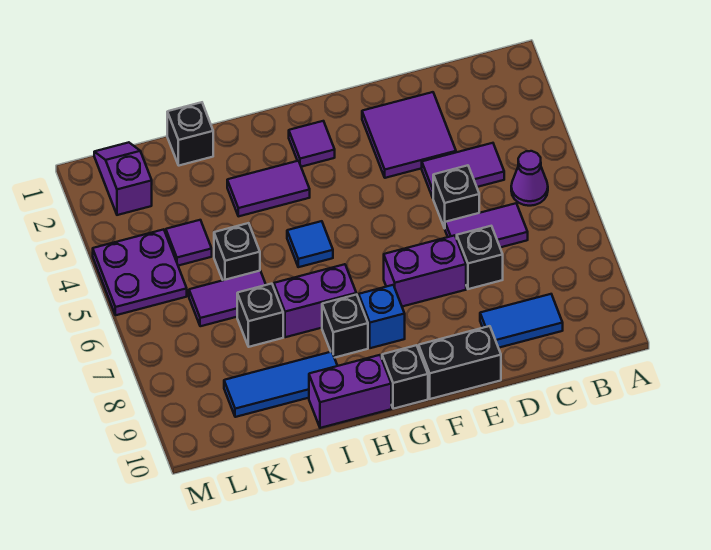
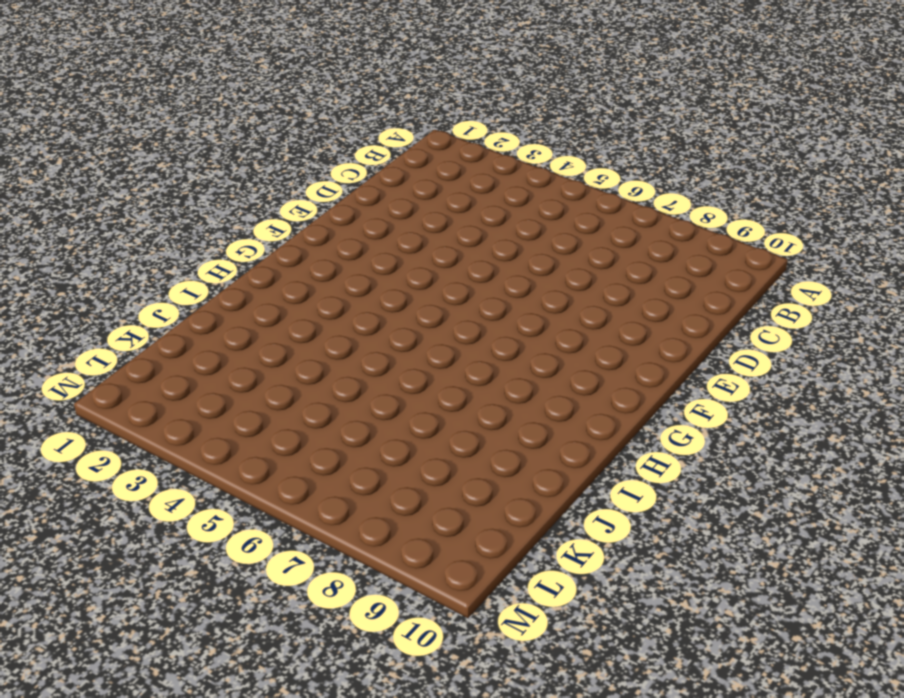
none -> purple 1x1 cone [511,151,548,206]
none -> purple 1x2 tile [422,143,504,198]
none -> purple 1x2 tile [445,203,528,247]

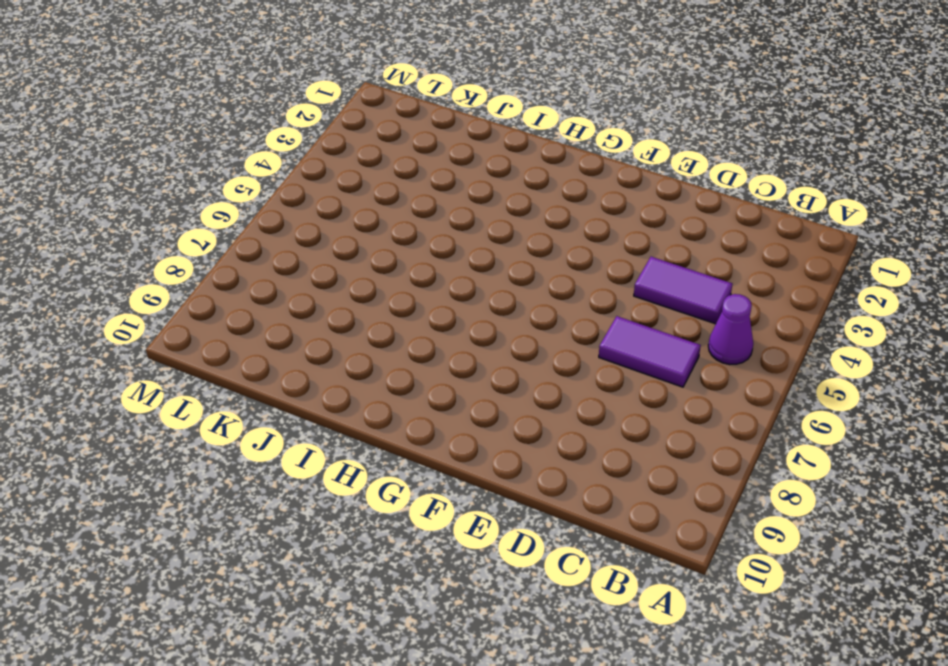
none -> blue 1x2 tile [480,294,563,348]
none -> purple 2x2 tile [362,92,456,178]
none -> black 1x1 brick [433,165,479,228]

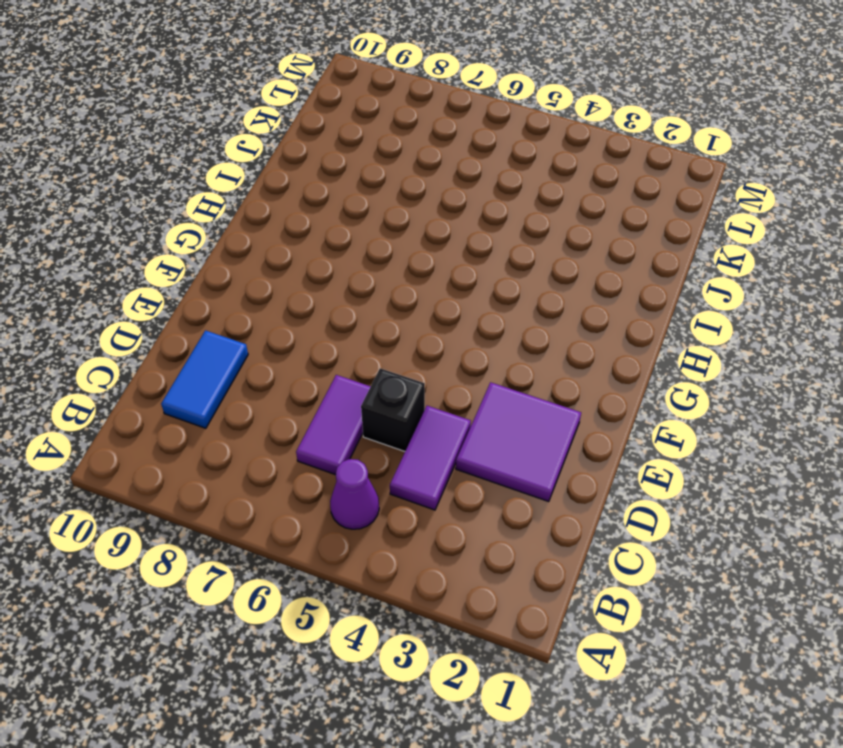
none -> black 1x1 brick [457,226,503,289]
none -> purple 1x2 brick [384,235,466,307]
none -> black 1x2 brick [419,326,501,399]

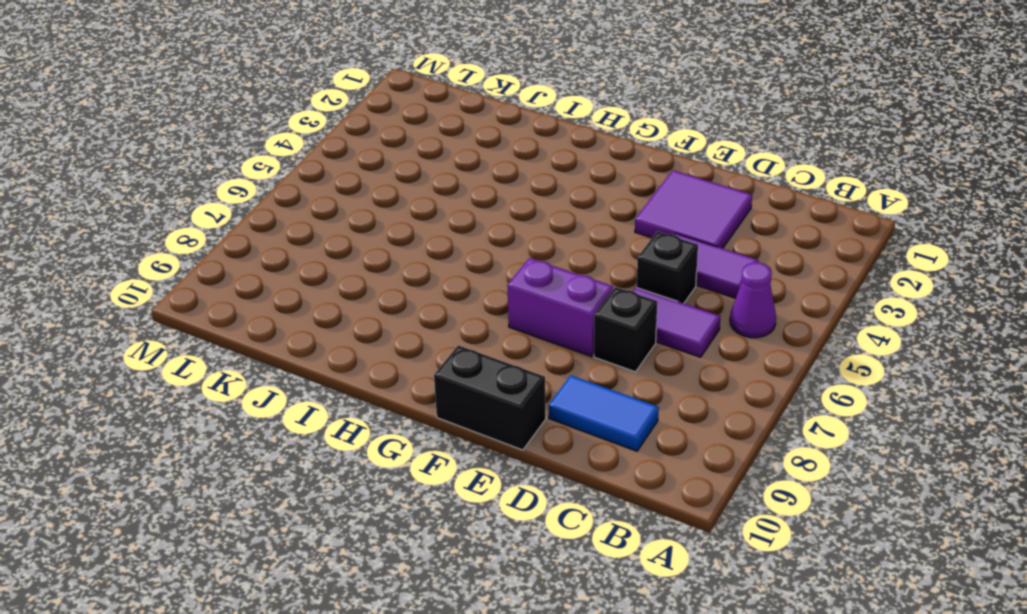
none -> purple 1x1 tile [289,121,335,167]
none -> blue 1x1 brick [359,285,405,348]
none -> black 1x1 brick [382,345,428,409]

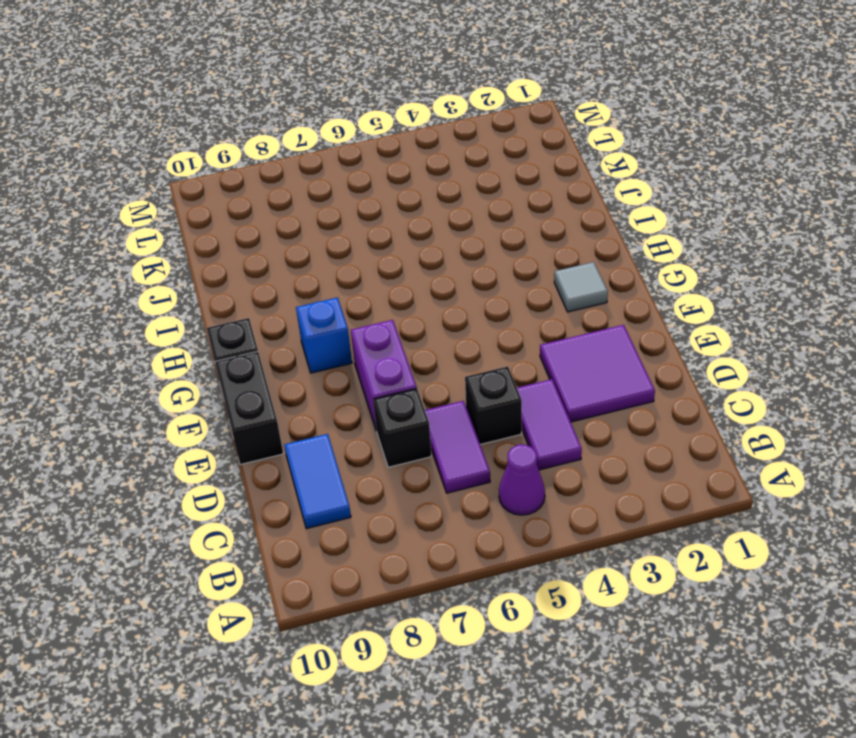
grey 1x1 tile [554,262,608,312] -> purple 1x1 tile [289,121,335,167]
none -> purple 1x2 tile [227,161,310,216]
none -> blue 1x1 tile [287,221,333,267]
none -> purple 1x2 brick [274,264,356,337]

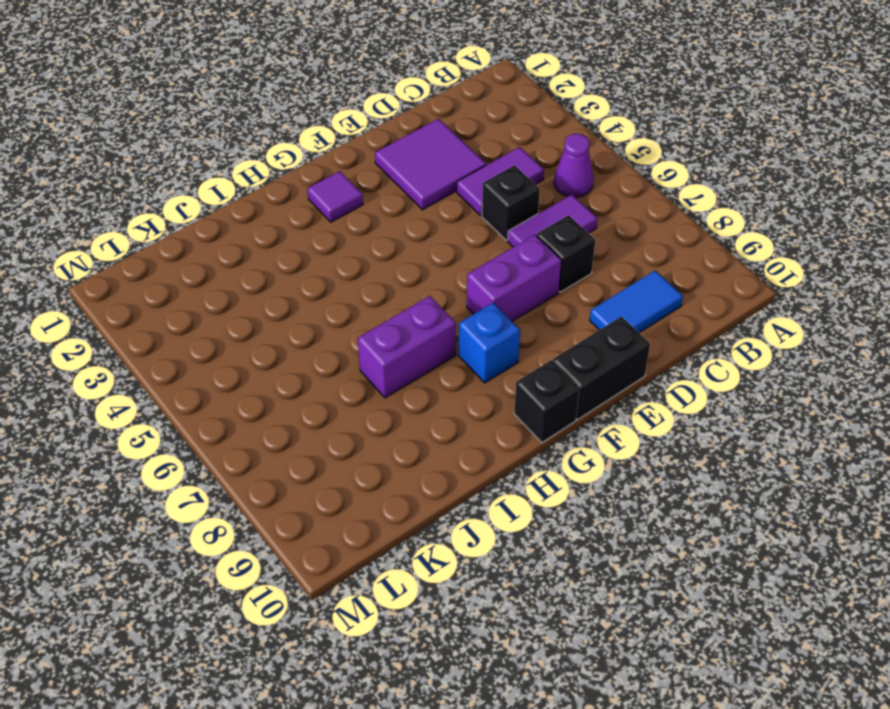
none -> purple 1x2 tile [227,161,310,216]
none -> blue 1x1 tile [287,221,333,267]
none -> black 1x1 brick [322,294,368,358]

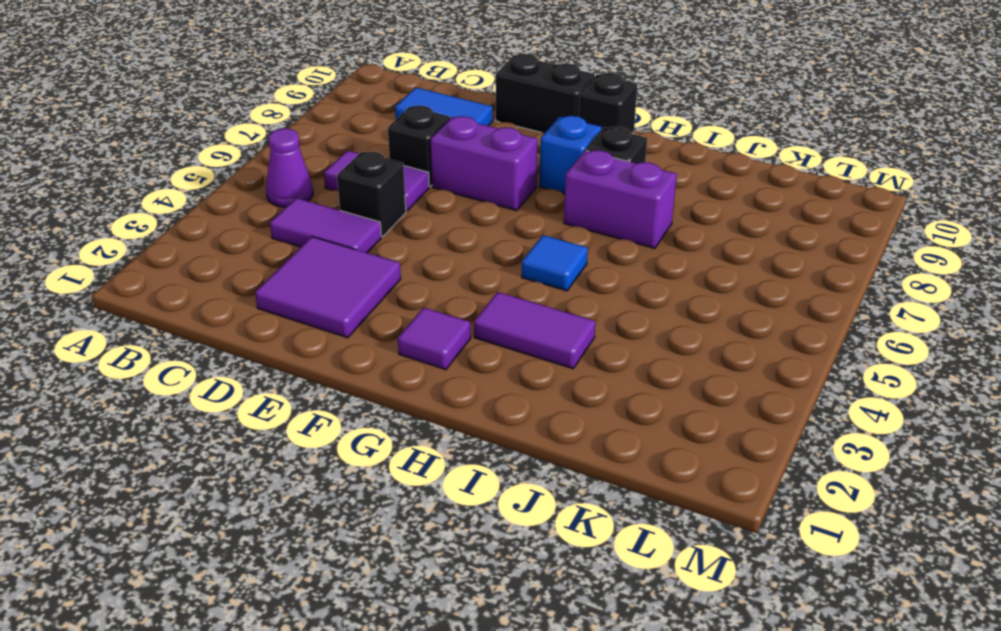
none -> purple 1x2 brick [309,355,391,428]
none -> blue 1x3 tile [224,352,337,417]
none -> black 1x1 brick [167,102,213,166]

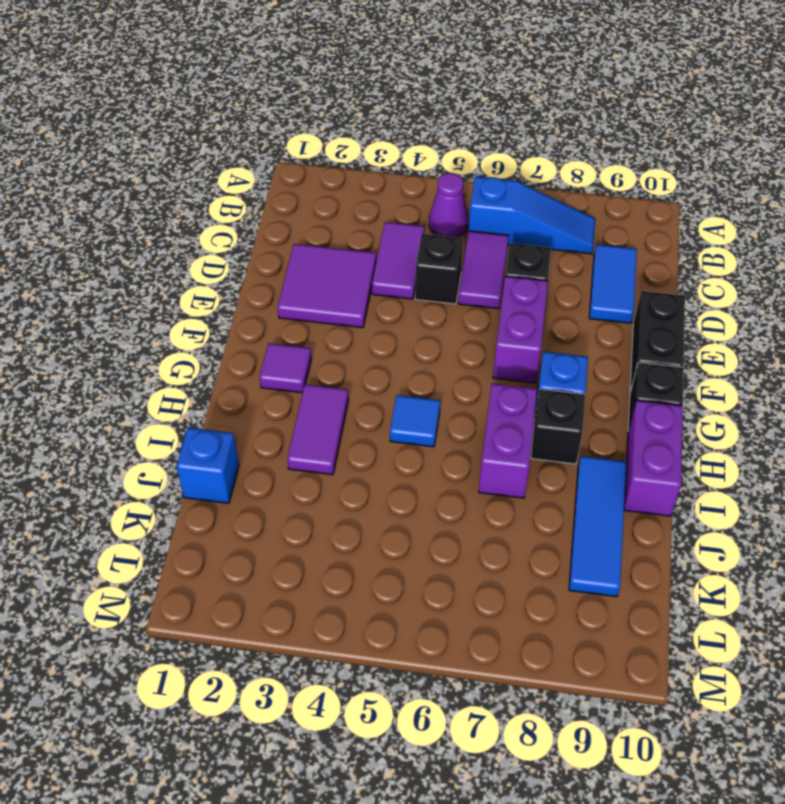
blue 1x3 slope [469,177,595,254] -> none
blue 1x1 brick [177,428,239,503] -> black 1x1 brick [167,102,213,166]
none -> black 1x1 brick [214,223,260,280]
none -> purple 1x2 tile [189,271,266,326]
none -> black 1x1 brick [237,284,283,347]

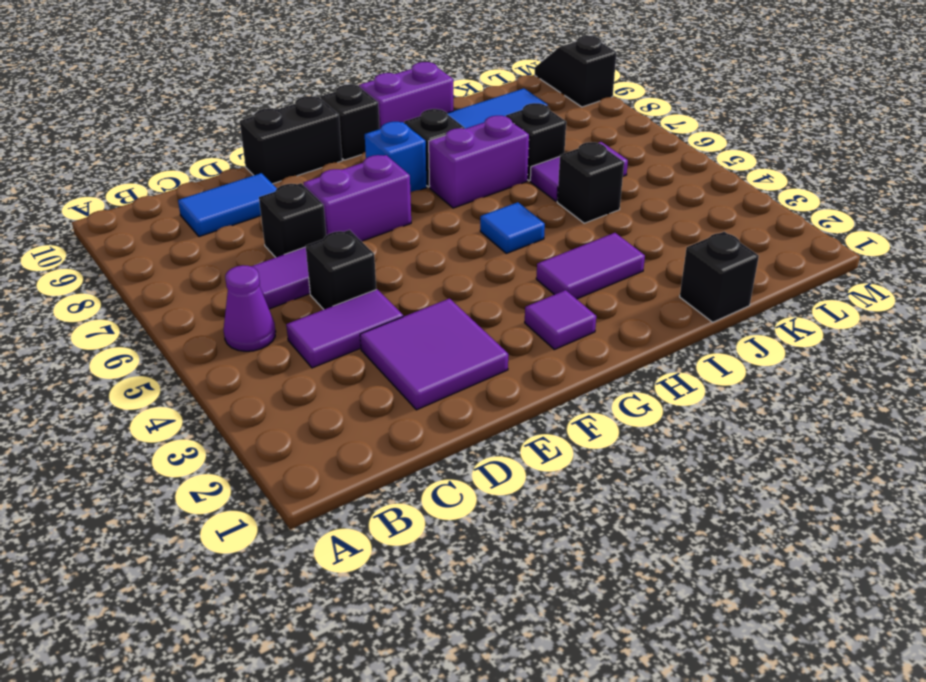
black 1x2 slope [535,36,617,107] -> none
none -> purple 1x1 tile [166,220,212,266]
none -> purple 1x2 slope [94,142,152,215]
none -> purple 2x2 plate [93,229,187,315]

